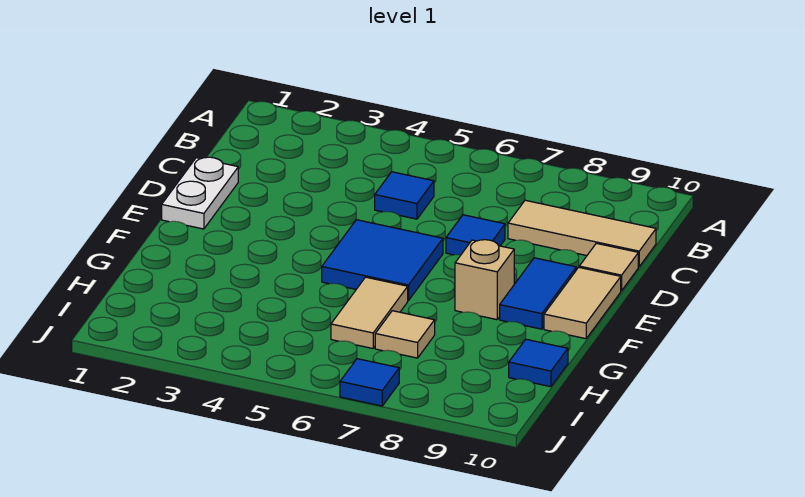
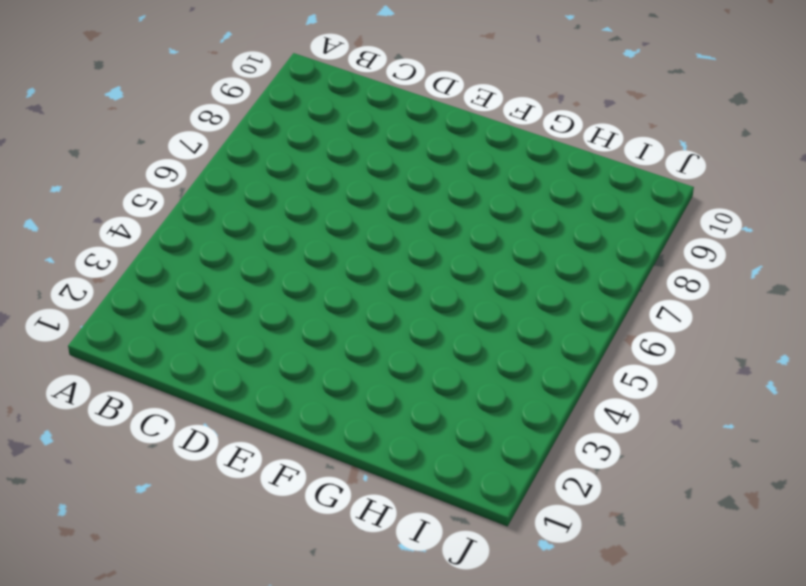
none -> blue 1x1 tile [375,172,434,219]
none -> tan 1x3 tile [508,200,656,267]
none -> white 1x2 plate [162,157,238,229]

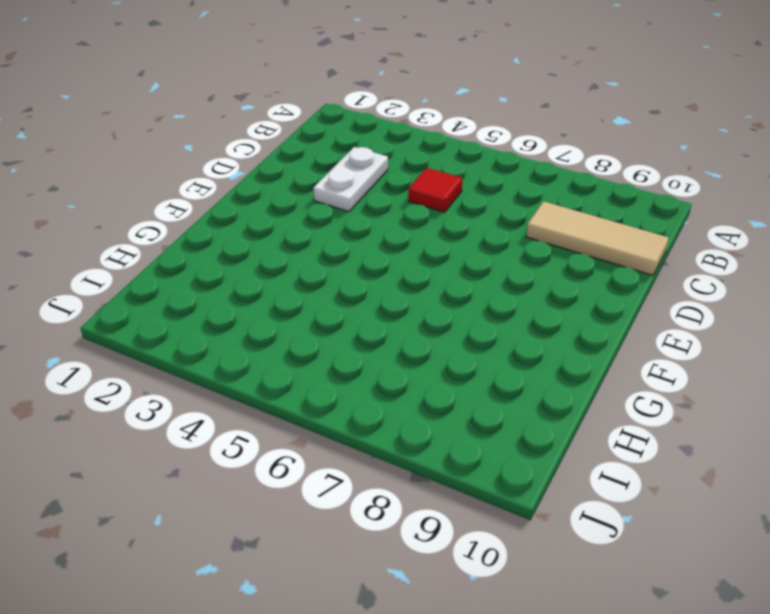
white 1x2 plate [313,147,388,212] -> white 1x2 plate moved to [162,157,238,229]
red 1x1 tile [408,168,462,212] -> blue 1x1 tile [375,172,434,219]
none -> blue 1x1 tile [446,215,505,255]
none -> tan 1x1 tile [579,243,638,291]
none -> blue 2x2 tile [322,220,443,301]

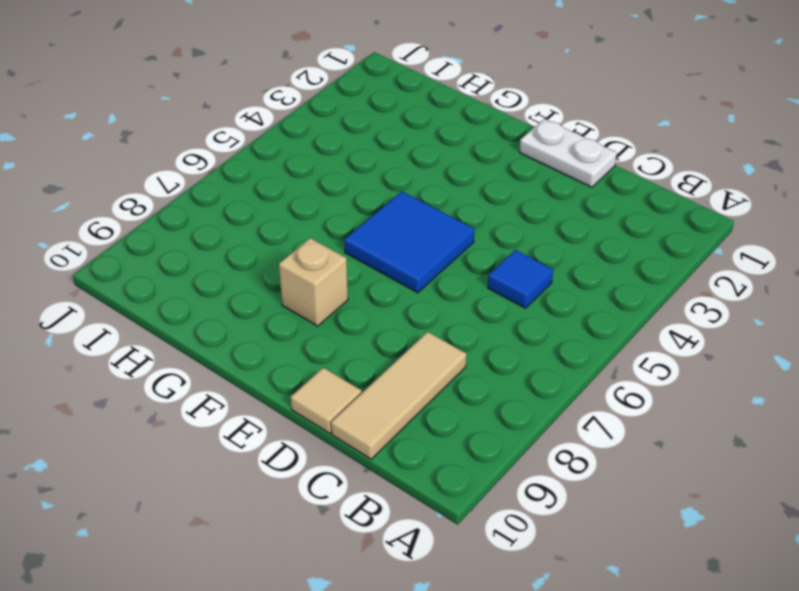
none -> blue 1x1 tile [446,215,505,255]
none -> blue 1x2 tile [500,258,576,329]
none -> tan 1x2 tile [544,267,621,339]

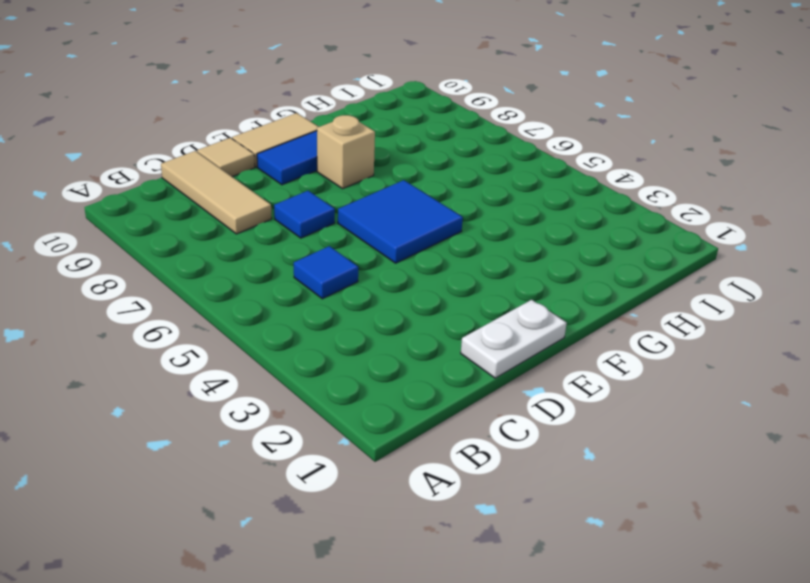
none -> tan 1x2 tile [331,277,408,348]
none -> tan 1x1 tile [375,311,435,358]
none -> blue 1x1 tile [509,339,568,387]

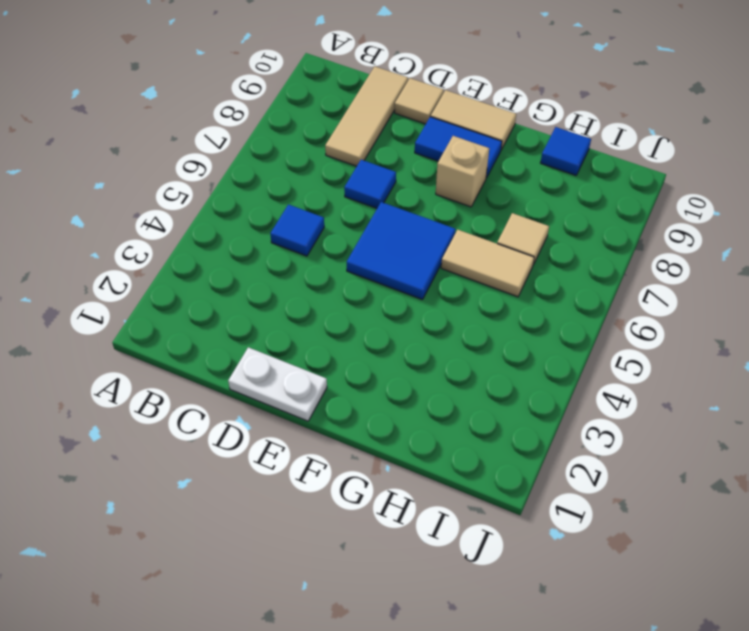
none -> blue 1x1 tile [340,359,399,406]

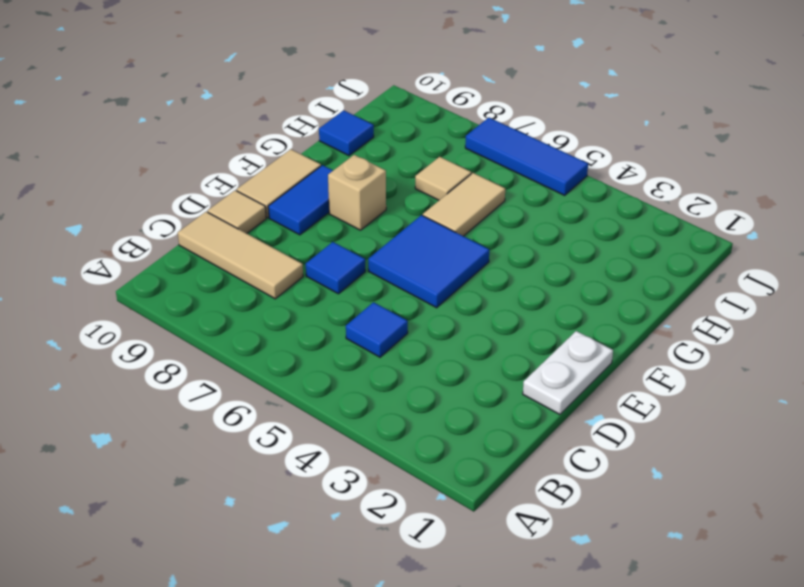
blue 1x3 tile [465,118,588,195] -> blue 1x1 tile [340,359,399,406]

